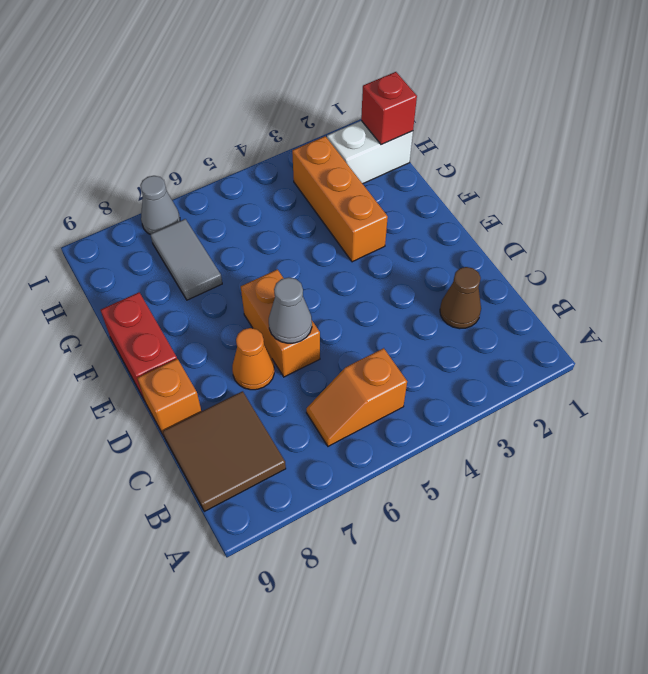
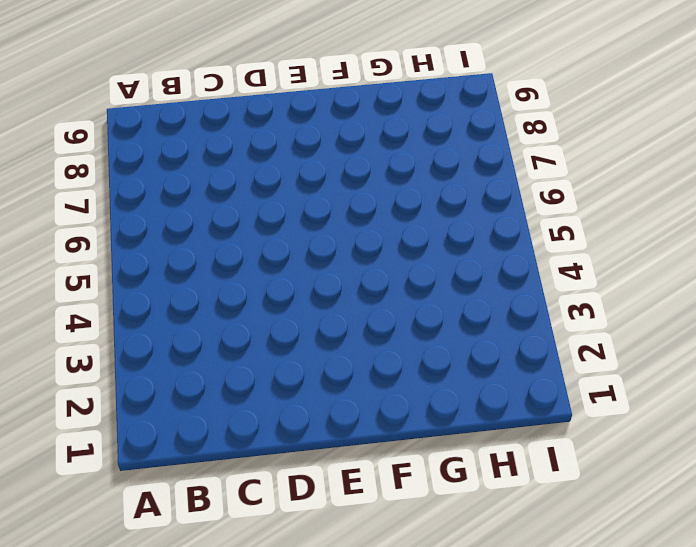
none -> orange 1x2 slope [306,348,407,446]
none -> brown 2x2 tile [163,391,286,511]
none -> brown 1x1 cone [440,267,481,329]

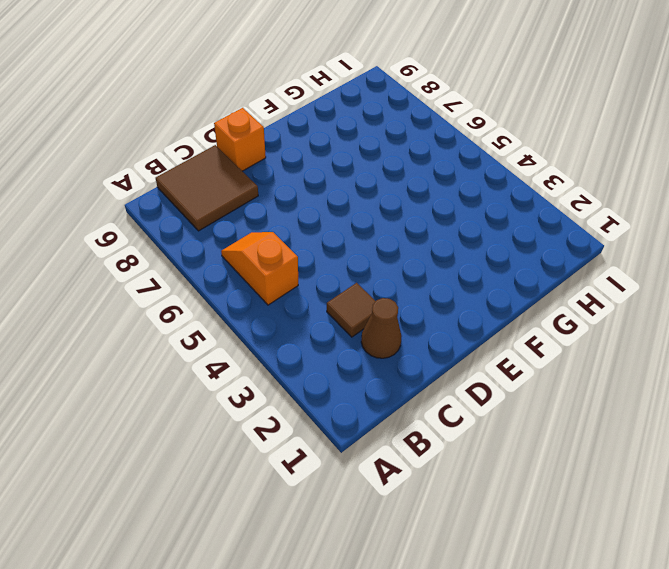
brown 1x1 tile [327,283,376,337] -> none
none -> orange 1x2 brick [241,269,320,377]
none -> orange 1x1 cone [232,328,274,390]
none -> red 1x2 brick [101,292,177,401]

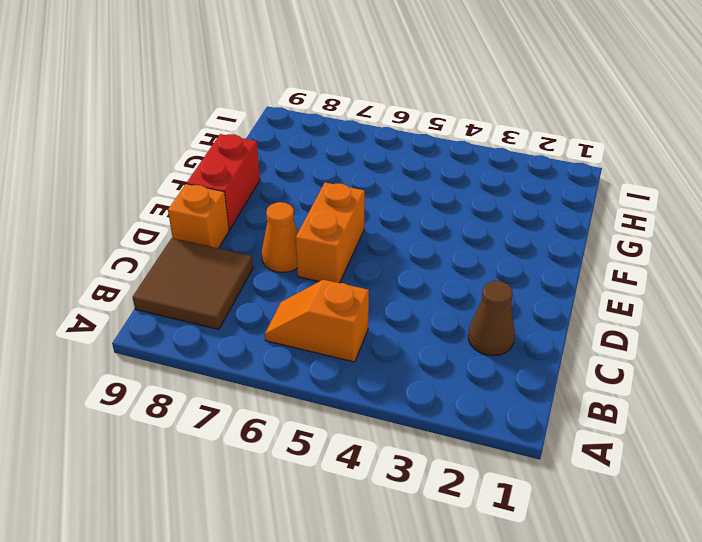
none -> orange 1x3 brick [292,136,388,262]
none -> grey 1x2 tile [150,219,222,300]
none -> white 1x2 brick [327,121,413,184]

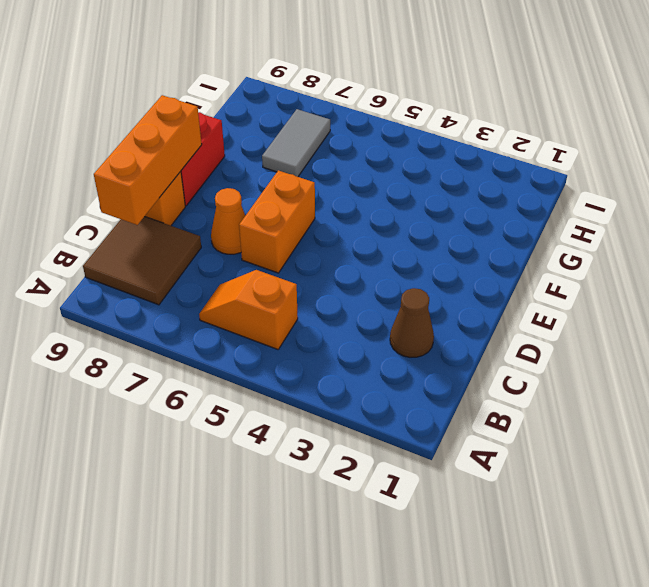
orange 1x3 brick [94,95,202,225] -> orange 1x3 brick moved to [292,136,388,262]
none -> white 1x2 brick [327,121,413,184]
none -> grey 1x1 cone [140,176,180,234]
none -> grey 1x1 cone [269,277,312,343]

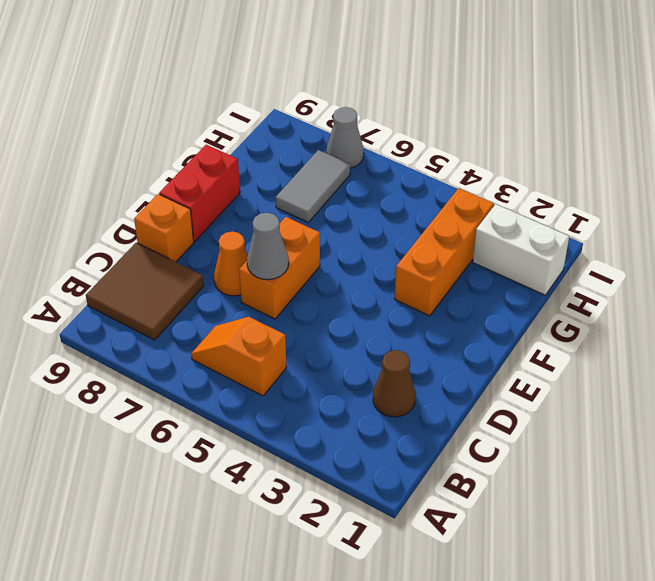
none -> red 1x1 brick [361,72,417,145]

